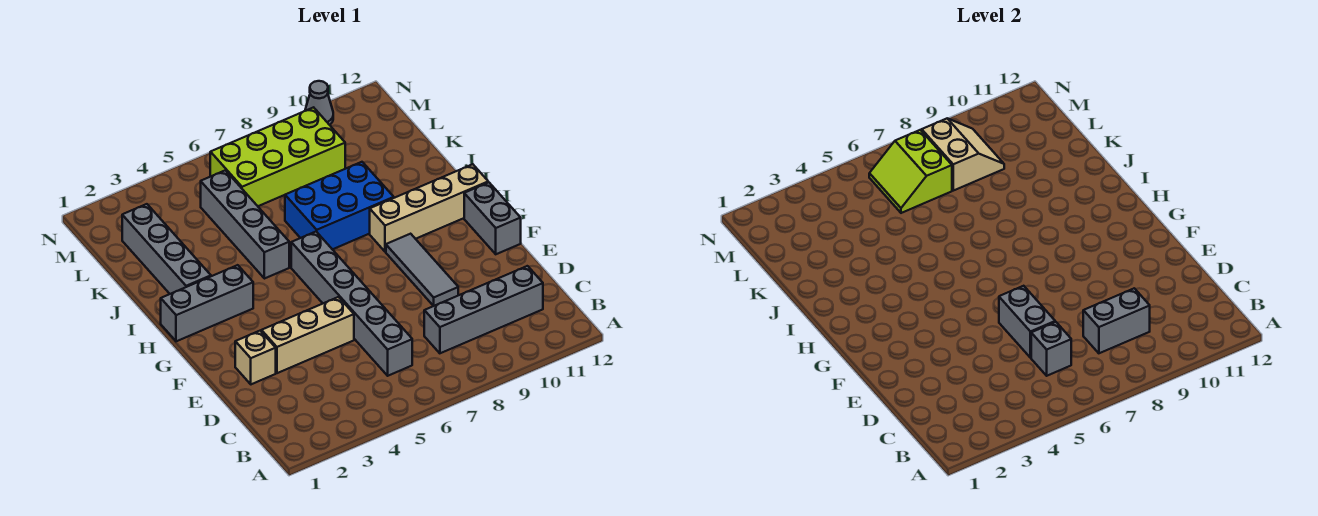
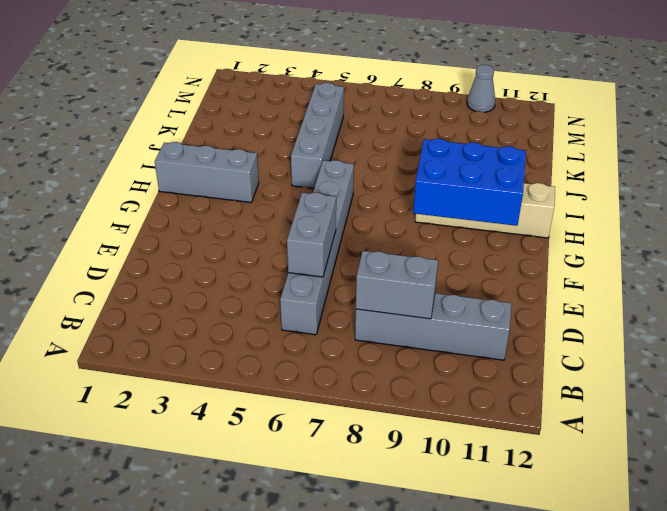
blue 2x3 brick [413,139,526,226] -> blue 2x3 brick moved to [285,162,394,250]
none -> tan 1x1 brick [235,331,276,384]
none -> tan 1x3 brick [261,297,354,373]
none -> grey 1x3 tile [386,234,458,306]

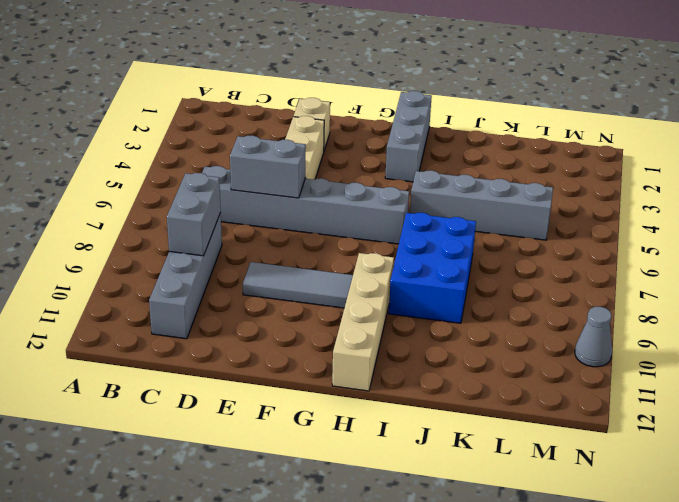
none -> grey 1x2 brick [464,182,521,254]
none -> grey 1x4 brick [122,204,211,294]
none -> lime 2x4 brick [210,107,345,206]

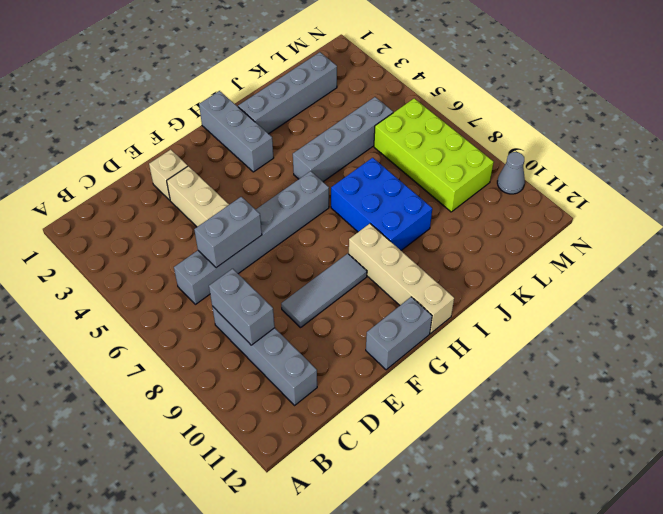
none -> grey 1x1 brick [1031,322,1071,376]
none -> lime 2x2 slope [869,130,952,213]
none -> tan 2x2 slope [922,119,1004,191]

